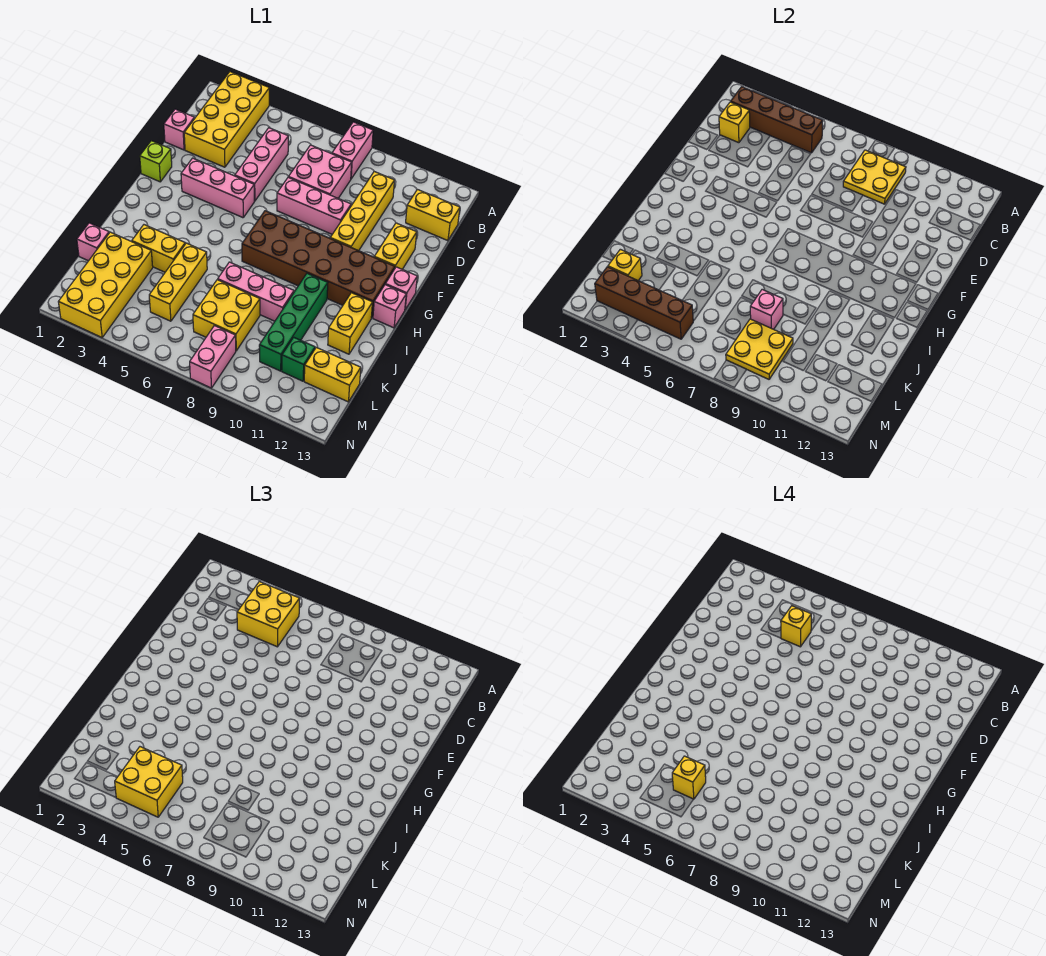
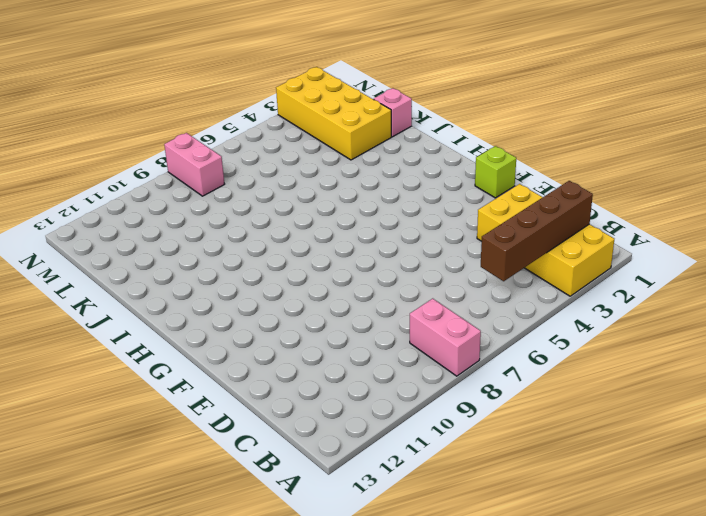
none -> pink 1x3 brick [235,128,288,201]
none -> pink 2x2 brick [288,145,352,198]
none -> yellow 1x4 brick [330,172,395,251]
none -> yellow 1x2 brick [406,190,460,241]

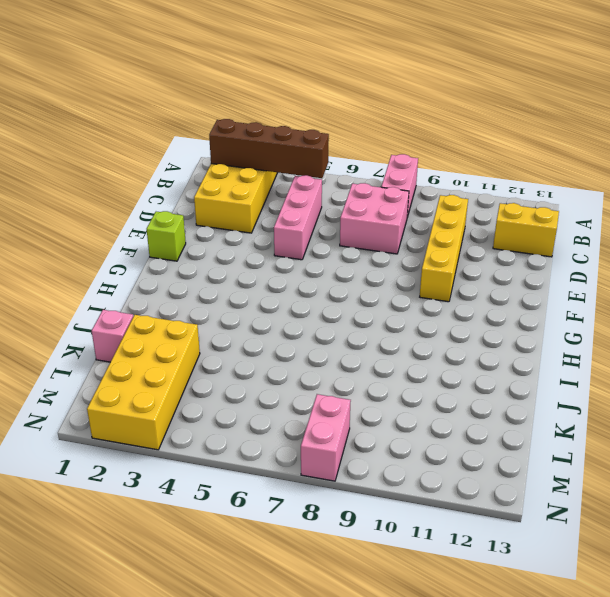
none -> pink 1x1 brick [164,109,194,150]
none -> pink 1x3 brick [277,178,351,234]
none -> yellow 1x2 brick [374,223,417,269]
none -> pink 1x3 brick [181,158,254,218]

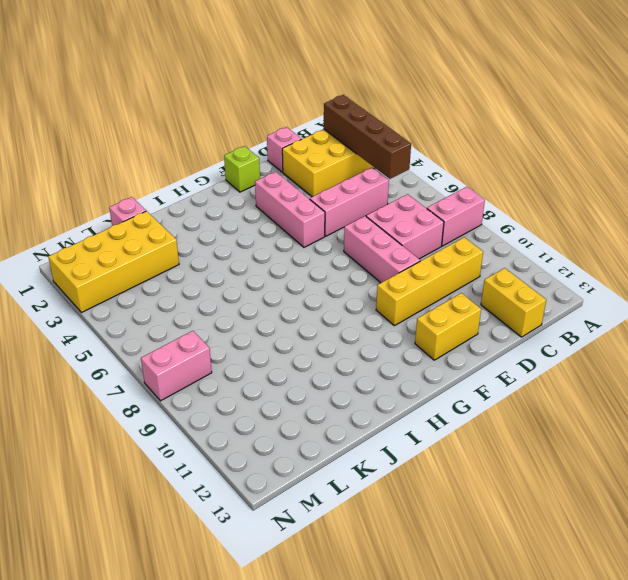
none -> brown 2x6 brick [242,211,395,318]
none -> pink 1x1 brick [385,267,417,309]
none -> pink 1x1 brick [373,285,406,328]
none -> green 1x4 brick [259,273,328,371]

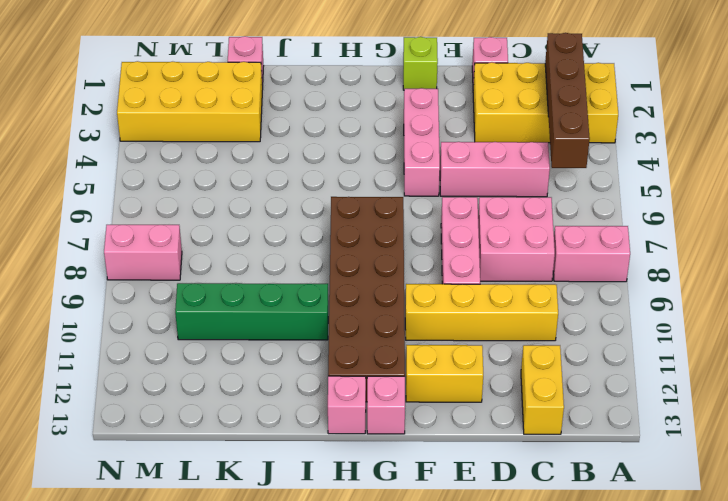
none -> yellow 1x2 brick [328,293,373,354]
none -> yellow 1x2 brick [132,225,185,272]
none -> yellow 1x3 brick [149,243,207,321]
none -> pink 1x3 brick [218,262,294,321]

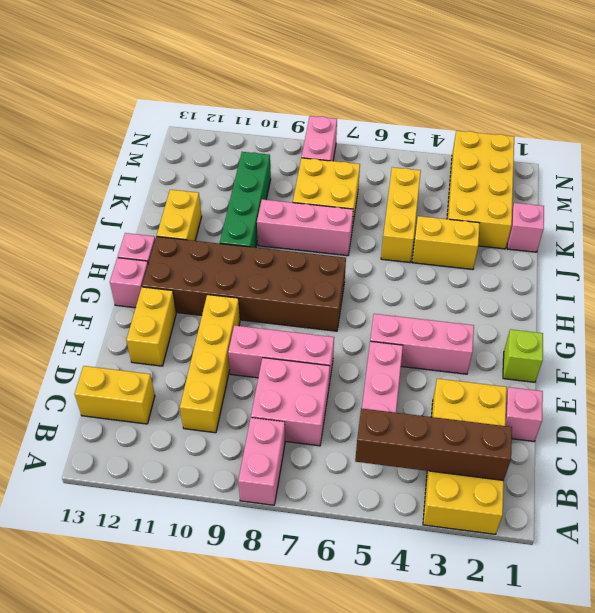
none -> green 1x1 brick [282,337,315,381]
none -> yellow 1x2 brick [304,347,361,402]
none -> yellow 2x2 plate [843,150,906,204]
none -> yellow 1x1 brick [719,102,750,143]

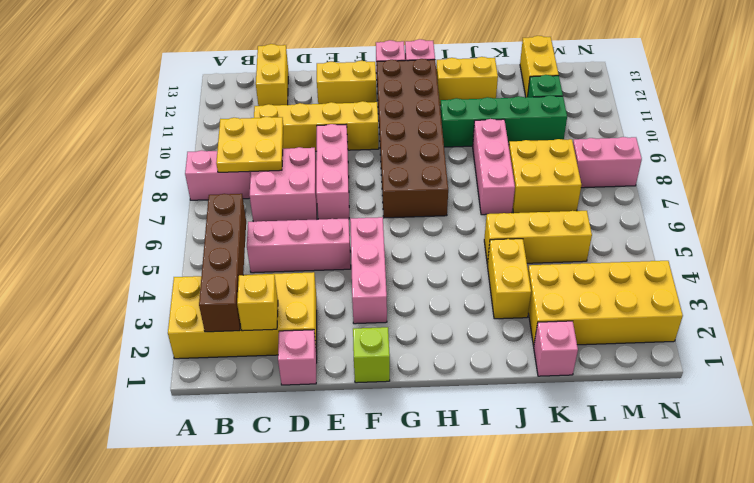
none -> pink 1x1 brick [750,290,783,329]
none -> yellow 1x1 brick [608,249,642,280]
none -> yellow 2x2 plate [726,319,793,379]
none -> brown 1x4 brick [595,267,693,339]

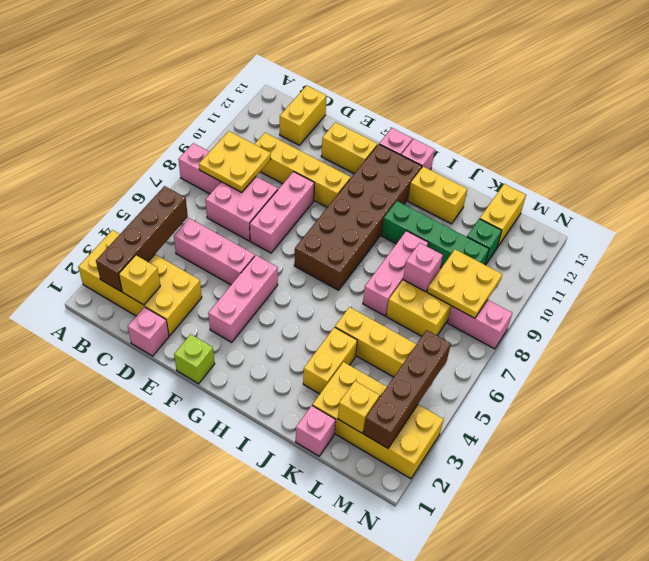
none -> yellow 2x2 brick [237,581,300,647]
none -> yellow 2x2 brick [115,747,183,817]
none -> yellow 1x1 brick [781,606,811,647]
none -> yellow 1x1 brick [672,756,706,799]

